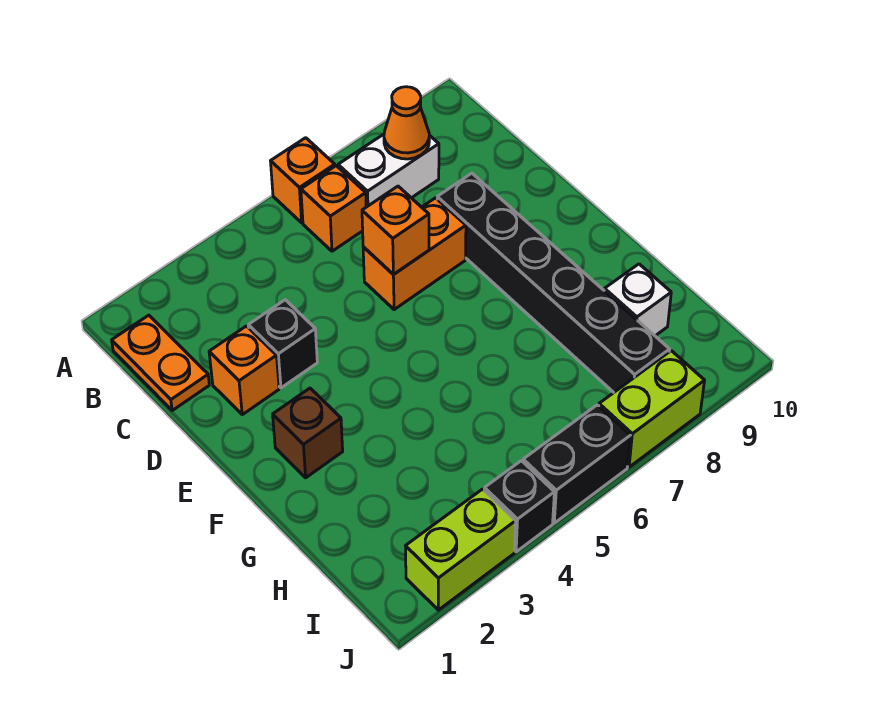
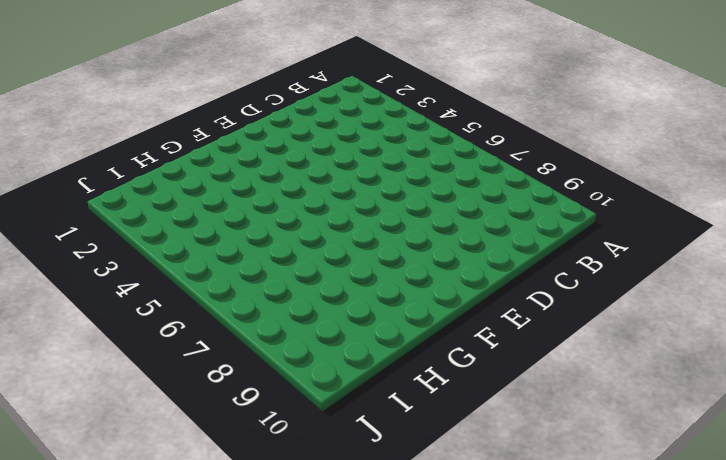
none -> orange 1x1 brick [271,138,335,223]
none -> orange 1x2 plate [112,315,209,411]
none -> orange 1x1 brick [301,166,366,251]

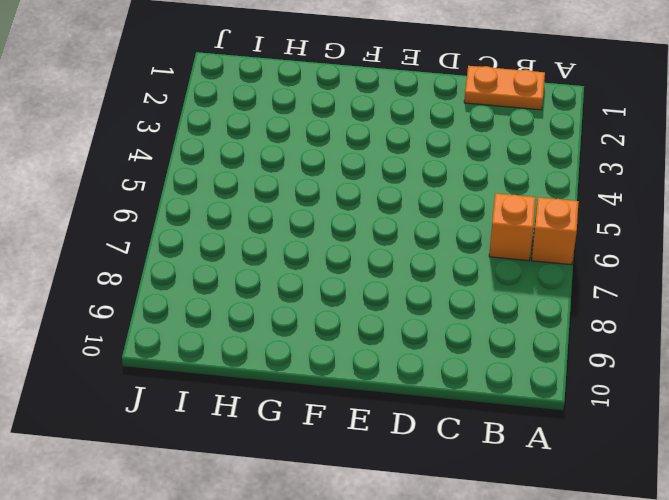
none -> white 1x2 brick [338,134,439,207]
none -> orange 1x1 brick [209,326,279,415]
none -> black 1x1 brick [248,300,317,388]

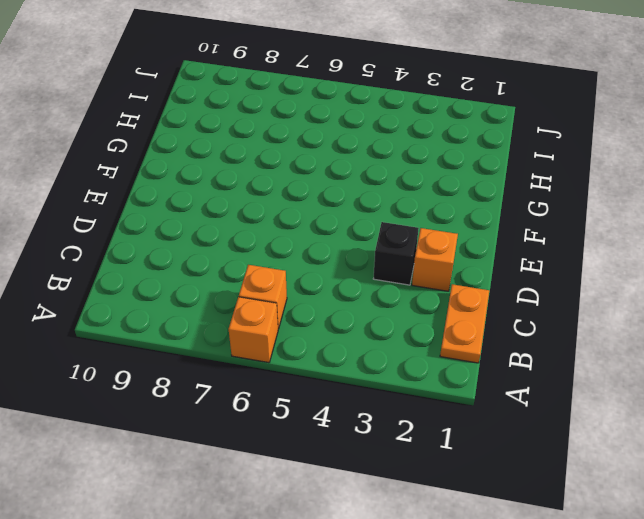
none -> white 1x2 brick [338,134,439,207]
none -> orange 1x2 brick [363,198,466,310]
none -> black 1x6 brick [437,173,670,392]

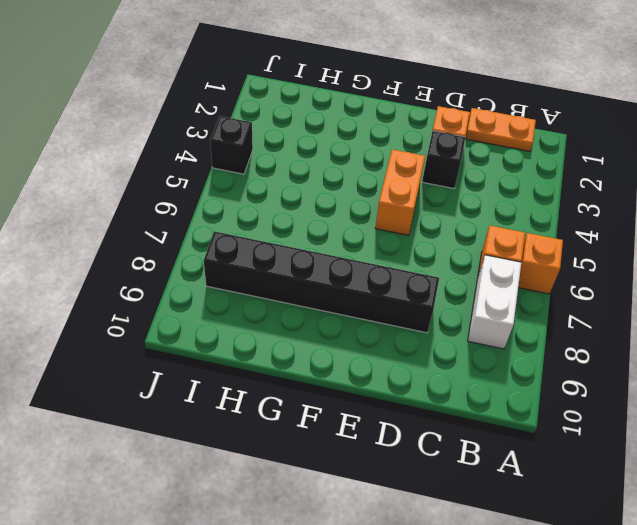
orange 1x2 brick [375,149,425,235] -> orange 1x2 brick moved to [363,198,466,310]
none -> brown 1x1 brick [273,388,343,478]
none -> white 1x1 brick [604,264,671,336]
none -> lime 1x2 brick [406,489,516,610]

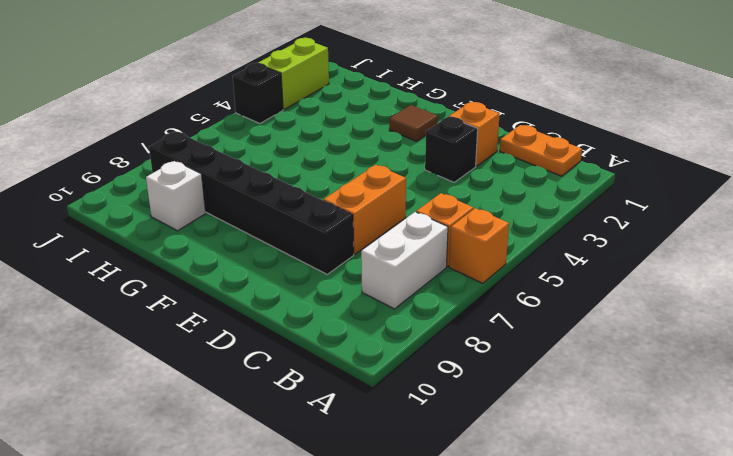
brown 1x1 tile [389,105,438,141] -> brown 1x1 brick [273,388,343,478]
none -> black 1x2 brick [523,405,630,523]
none -> lime 1x2 brick [599,351,705,467]
none -> orange 1x1 cone [384,87,429,159]

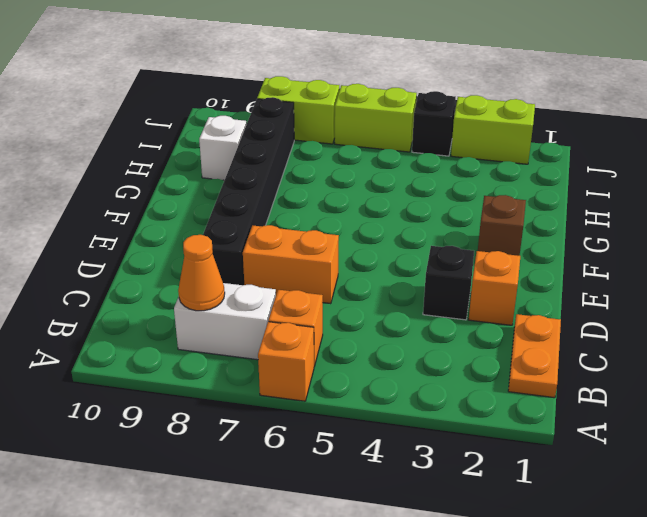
lime 1x2 brick [335,84,417,152] -> black 1x2 brick [523,405,630,523]
none -> orange 1x1 brick [362,186,429,275]

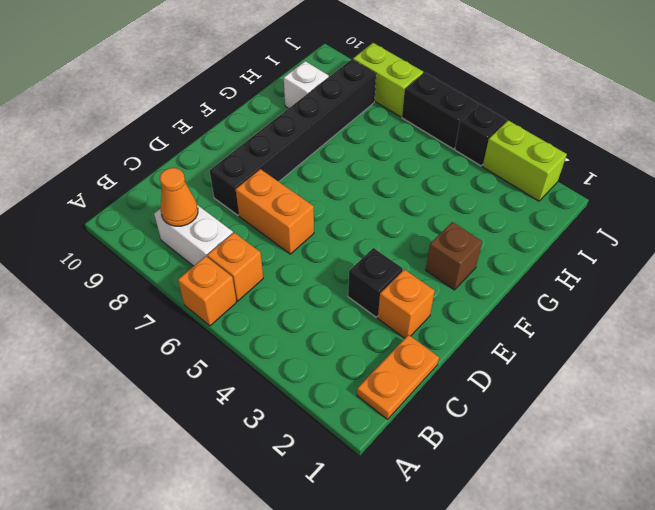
none -> orange 1x1 brick [362,186,429,275]

